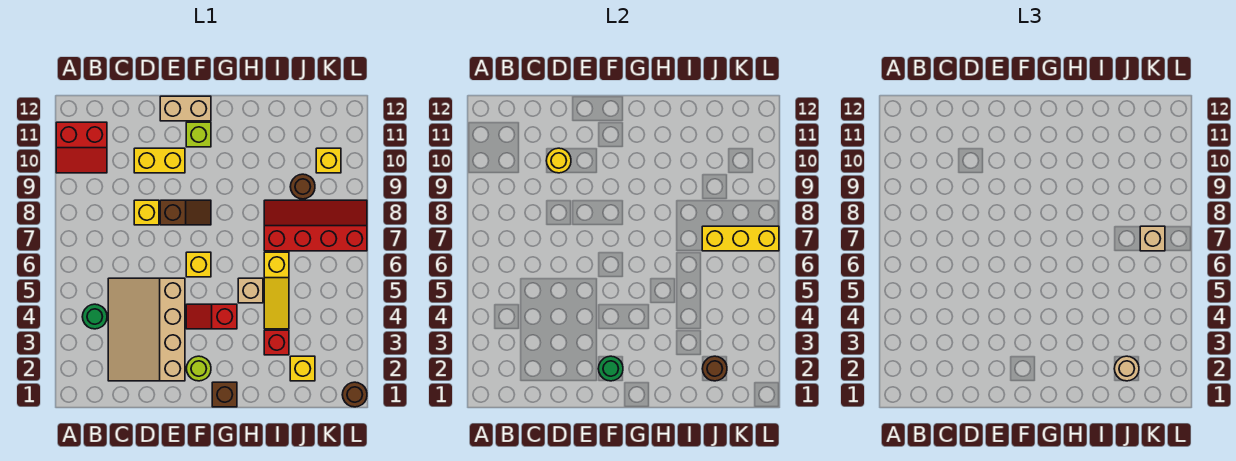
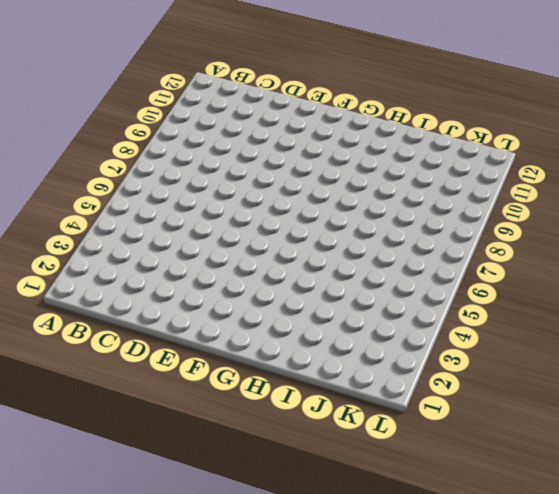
none -> red 2x2 slope [56,122,107,173]
none -> green 1x1 round brick [82,304,107,329]
none -> tan 3x4 slope [108,278,185,381]

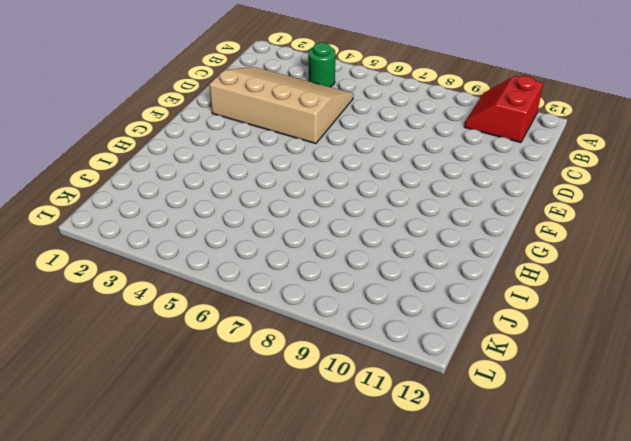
none -> yellow 1x1 brick [134,200,159,225]
none -> yellow 1x2 brick [134,148,185,173]
none -> brown 1x2 slope [160,200,211,225]

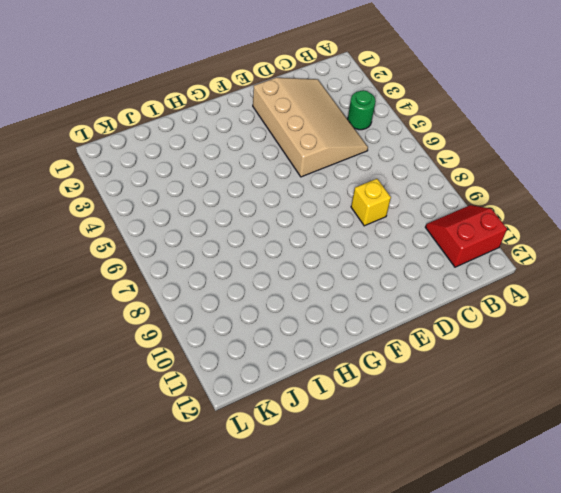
none -> yellow 1x2 brick [134,148,185,173]
none -> brown 1x2 slope [160,200,211,225]
none -> tan 1x2 brick [160,96,211,121]

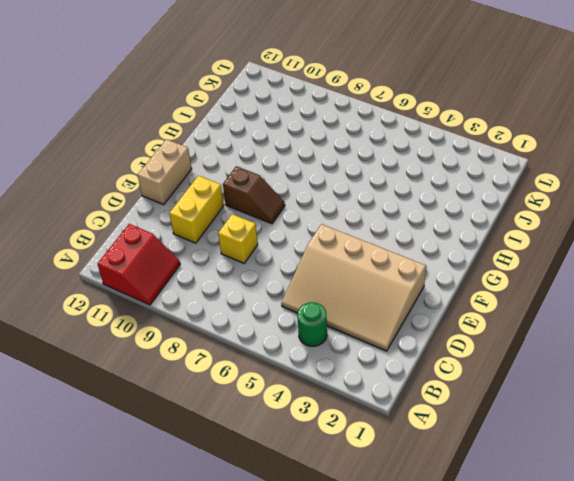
brown 1x2 slope [223,166,285,224] -> brown 1x2 slope turned to [160,200,211,225]
none -> lime 1x1 round brick [186,356,211,381]
none -> red 1x2 slope [186,304,237,329]
none -> yellow 1x1 brick [186,252,211,277]

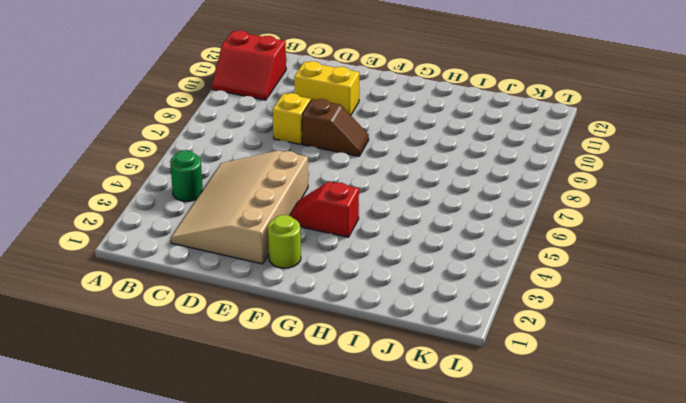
none -> tan 1x2 brick [160,96,211,121]
none -> yellow 1x1 brick [186,252,211,277]
none -> lime 1x1 brick [186,122,211,147]

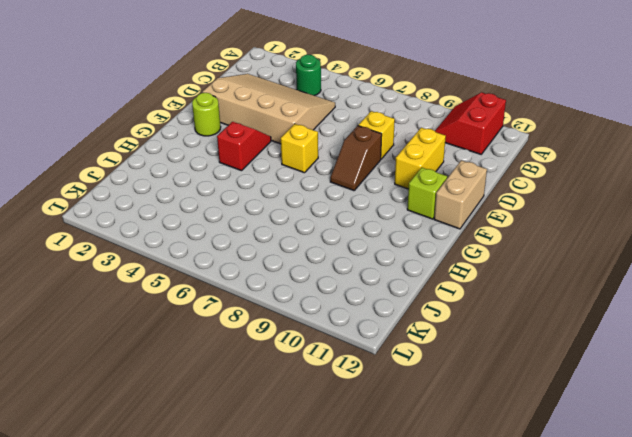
none -> brown 1x1 brick [212,382,237,407]
none -> tan 1x1 brick [238,278,263,303]
none -> red 1x1 brick [264,330,289,355]

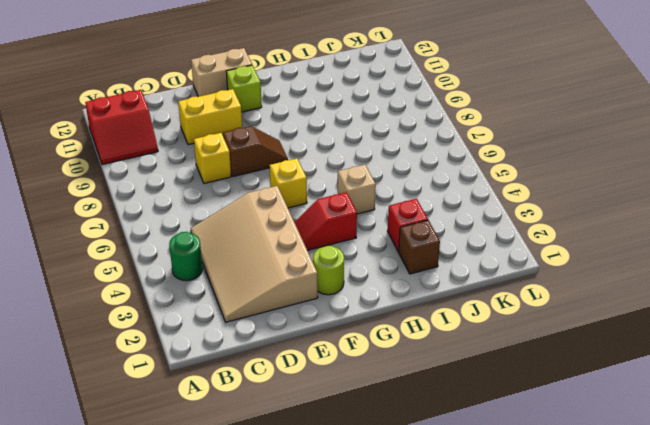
brown 1x1 brick [399,220,440,274] -> brown 1x1 brick moved to [212,382,237,407]
none -> yellow 1x3 slope [264,252,289,329]
none -> red 2x4 slope [264,200,367,251]
none -> yellow 1x1 brick [290,356,315,381]

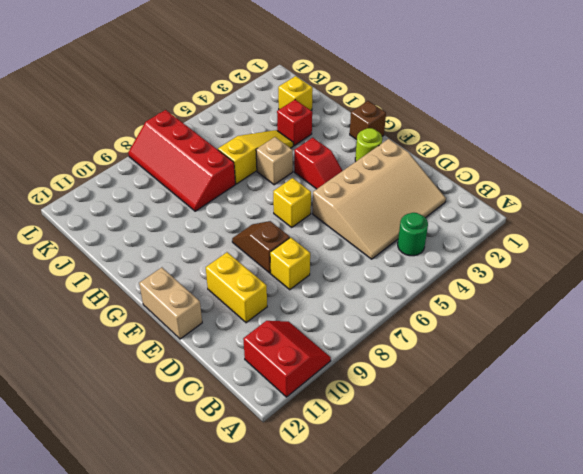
none -> lime 1x1 brick [186,122,211,147]
none -> brown 1x1 round brick [290,174,315,199]
none -> yellow 1x1 brick [316,148,341,173]

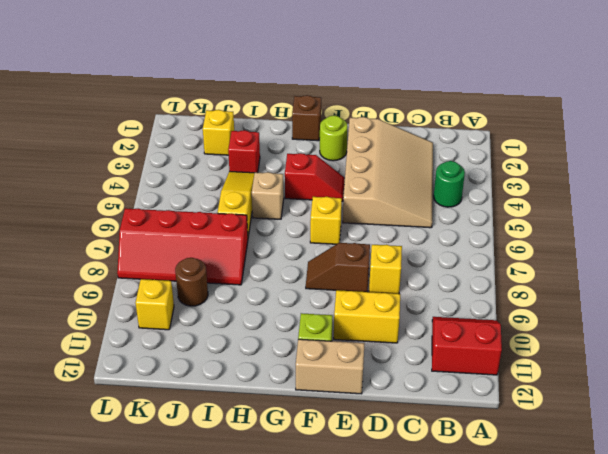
none -> brown 1x1 round brick [342,382,367,407]
none -> yellow 1x1 round brick [546,148,571,173]
none -> green 1x1 round brick [598,356,623,381]

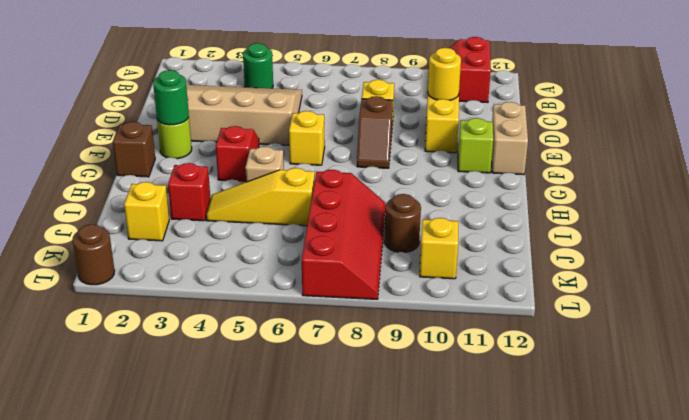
none -> brown 1x1 round brick [702,356,727,381]
none -> yellow 1x3 brick [702,226,779,251]
none -> tan 1x1 round brick [1114,356,1139,381]

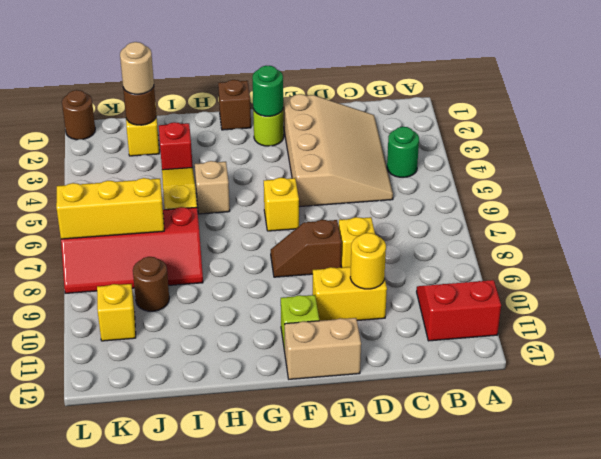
none -> red 1x2 slope [186,304,237,329]
none -> tan 1x1 brick [1140,226,1165,251]

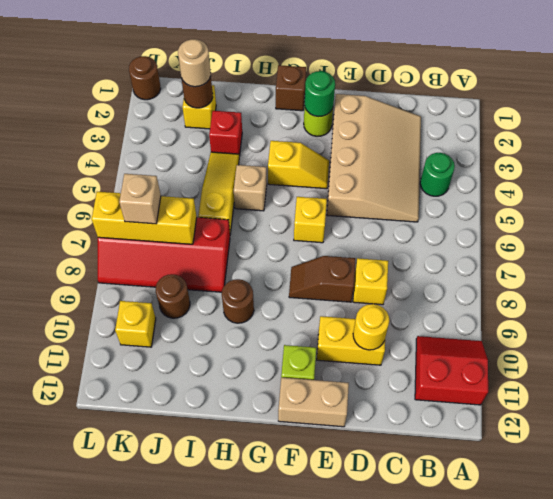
yellow 1x2 slope [268,141,329,189] -> red 1x2 slope [186,304,237,329]
brown 1x1 round brick [222,279,254,323] -> none

